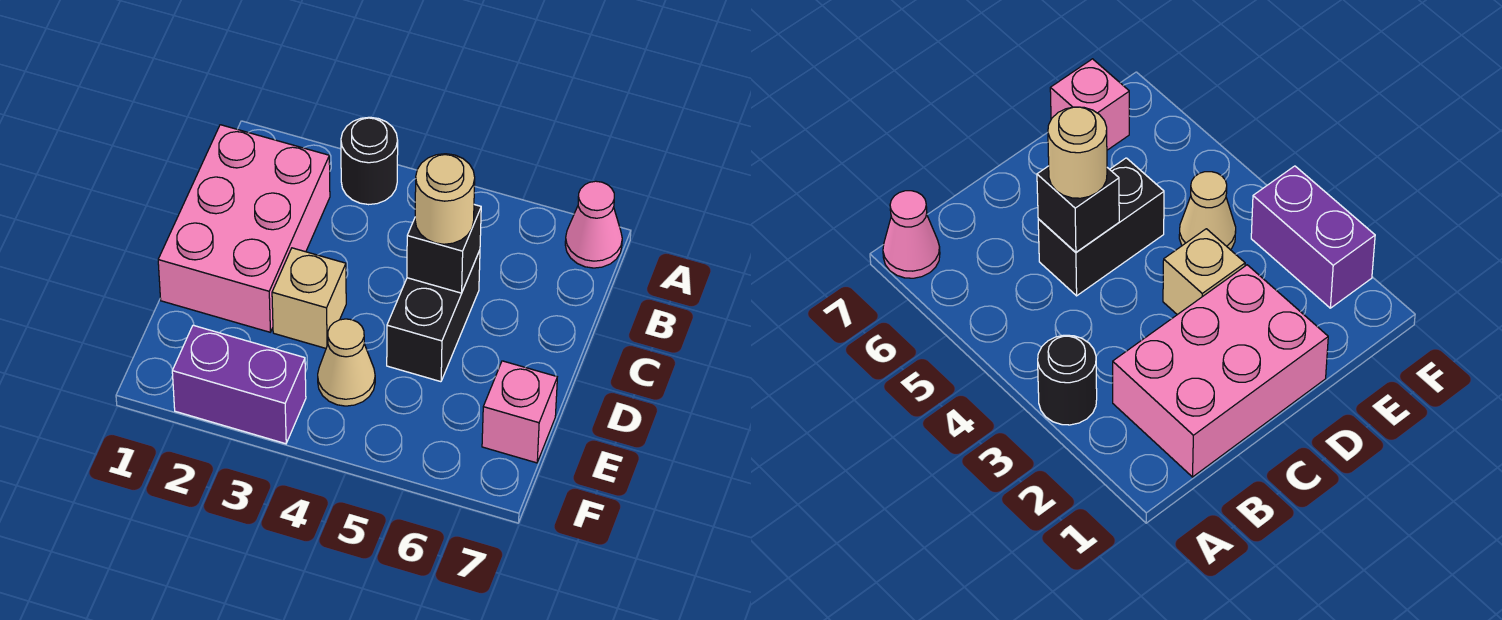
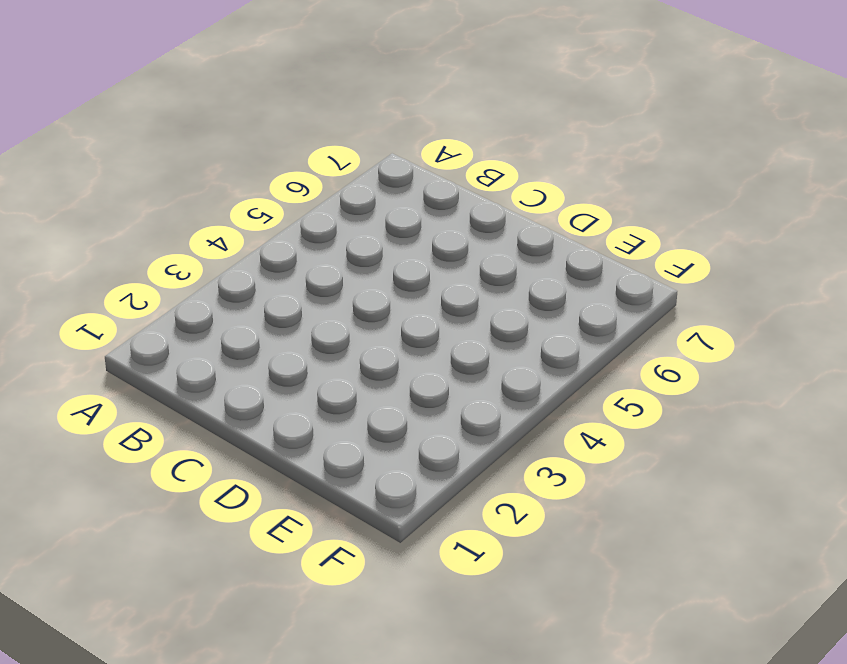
none -> black 1x1 round brick [341,117,398,205]
none -> pink 1x1 cone [565,181,622,268]

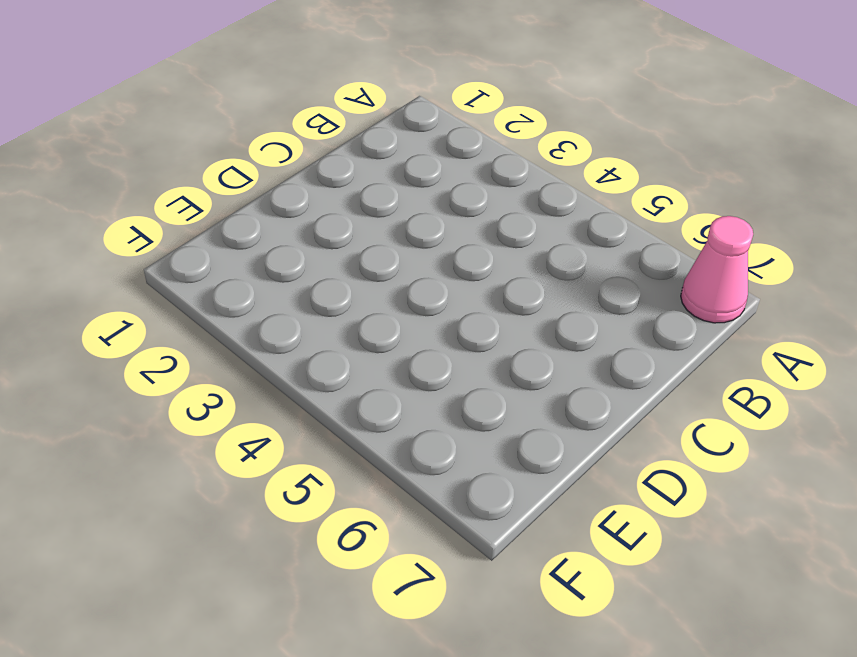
none -> black 1x1 round brick [341,117,398,205]
none -> pink 2x3 brick [158,125,330,332]

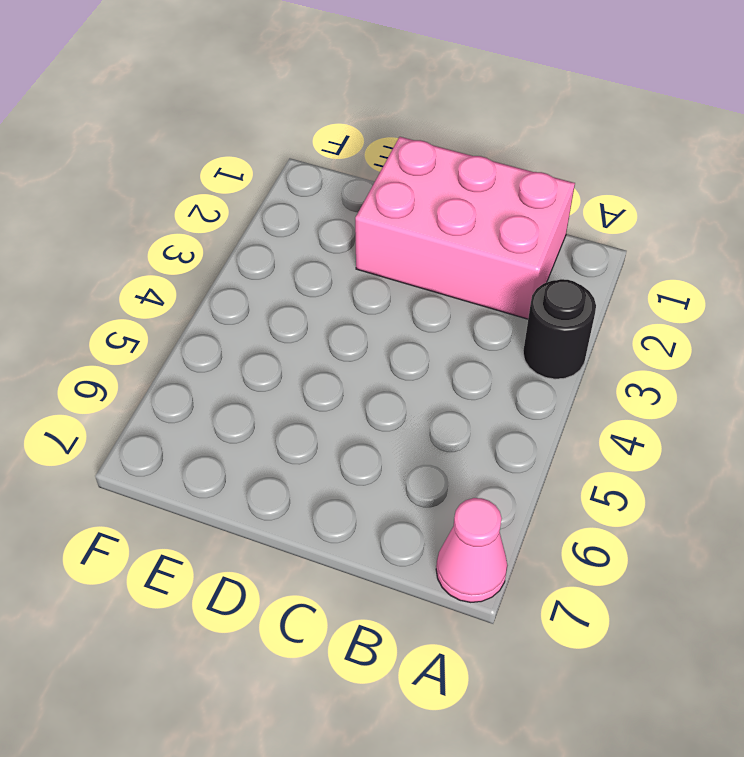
none -> black 1x2 brick [387,250,480,382]
none -> tan 1x1 brick [272,248,346,348]

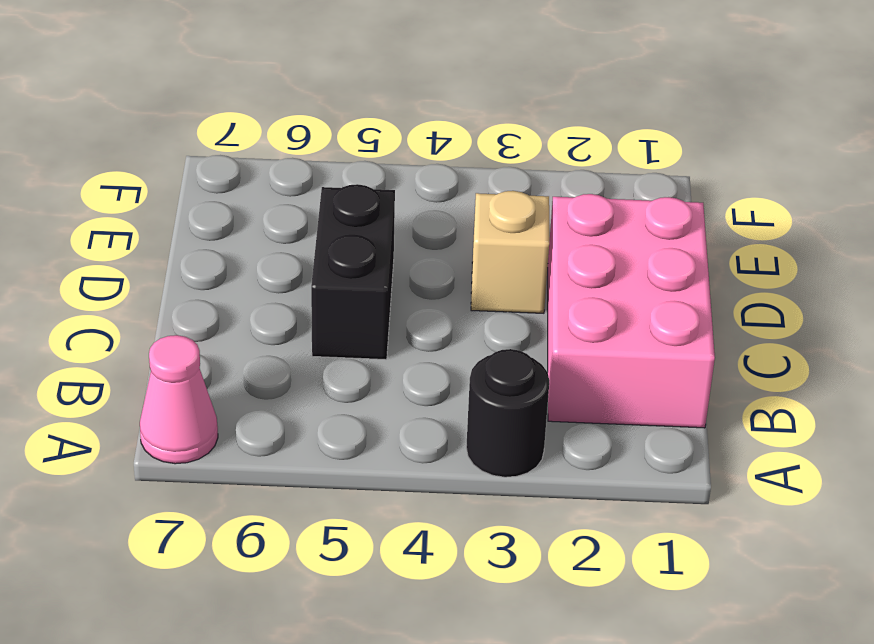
none -> tan 1x1 cone [318,319,375,406]
none -> pink 1x1 brick [482,361,557,463]

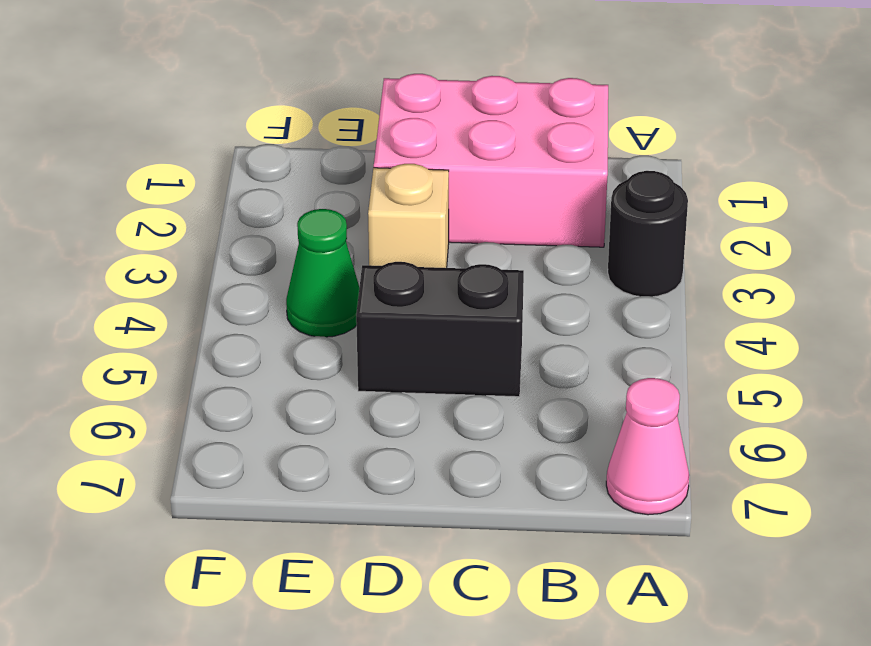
green 1x1 cone [286,209,359,337] -> tan 1x1 cone [318,319,375,406]
none -> pink 1x1 brick [482,361,557,463]
none -> purple 1x2 brick [172,325,306,444]

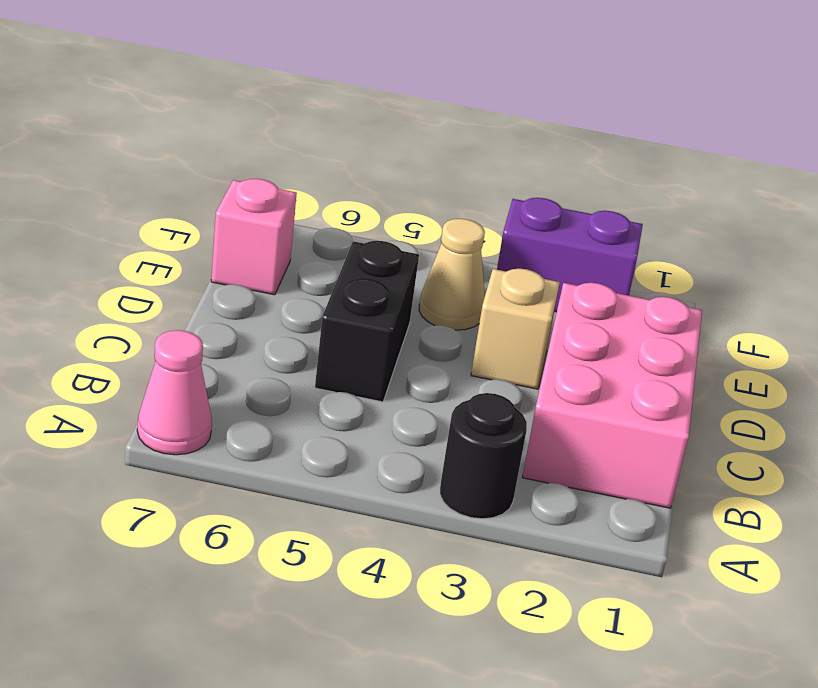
none -> black 1x1 brick [407,205,481,293]
none -> tan 1x1 round brick [415,154,475,244]

